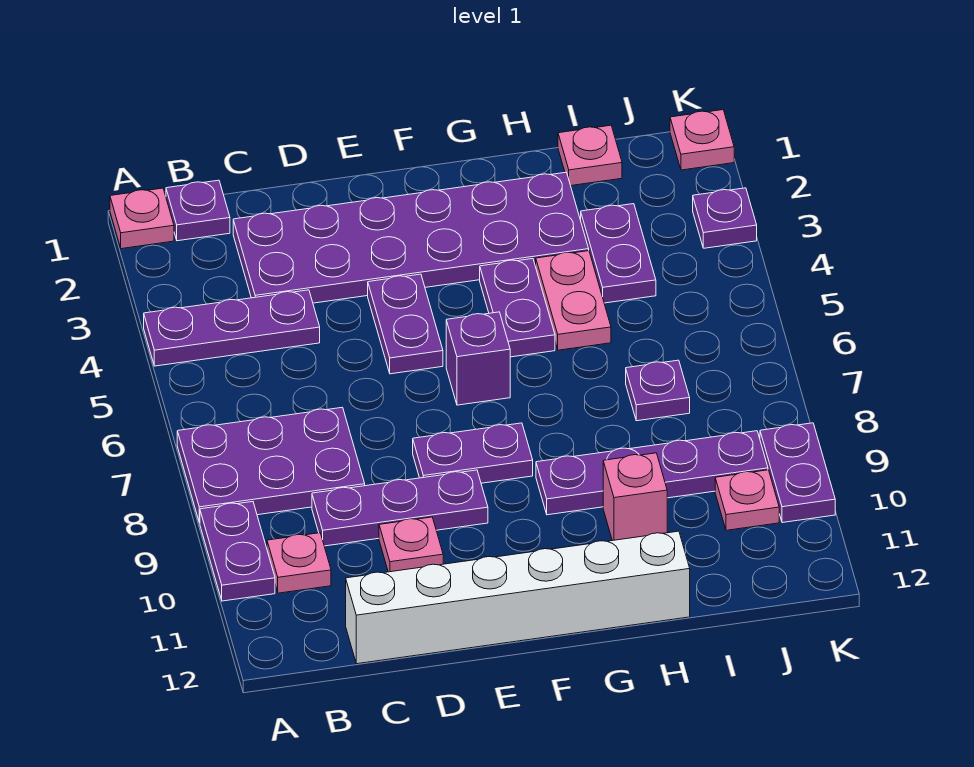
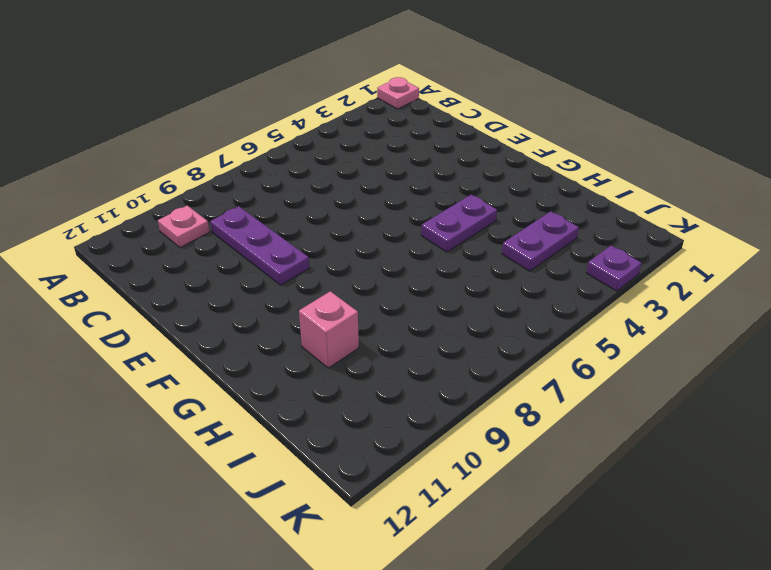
none -> purple 1x3 plate [144,290,320,366]
none -> purple 2x3 plate [177,407,365,523]
none -> purple 1x2 plate [200,502,275,601]

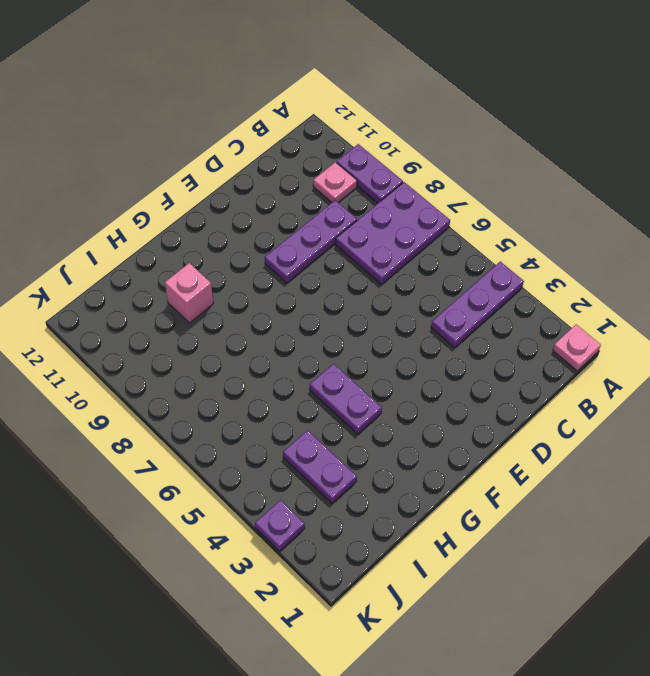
none -> purple 1x1 plate [166,180,230,241]
none -> purple 2x6 plate [233,172,589,303]
none -> white 1x6 brick [346,531,690,664]

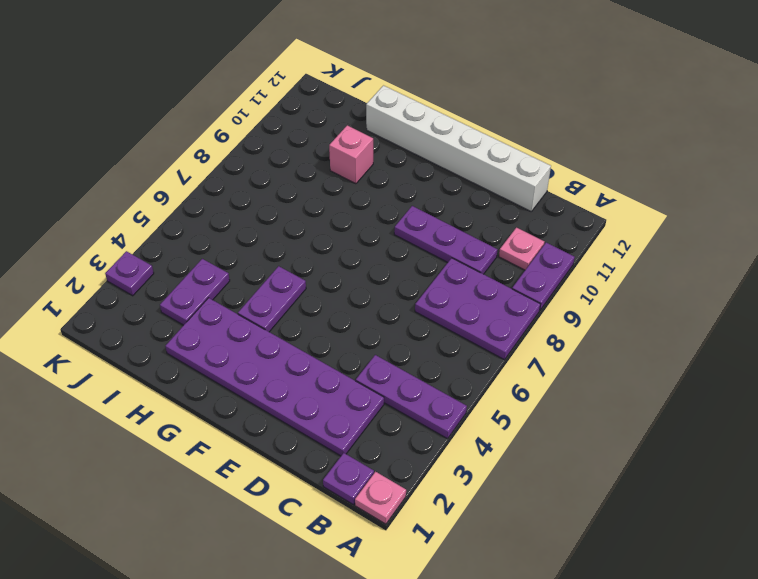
none -> pink 1x1 plate [379,517,443,572]
none -> purple 1x2 plate [368,274,443,374]
none -> purple 1x2 plate [413,423,533,483]

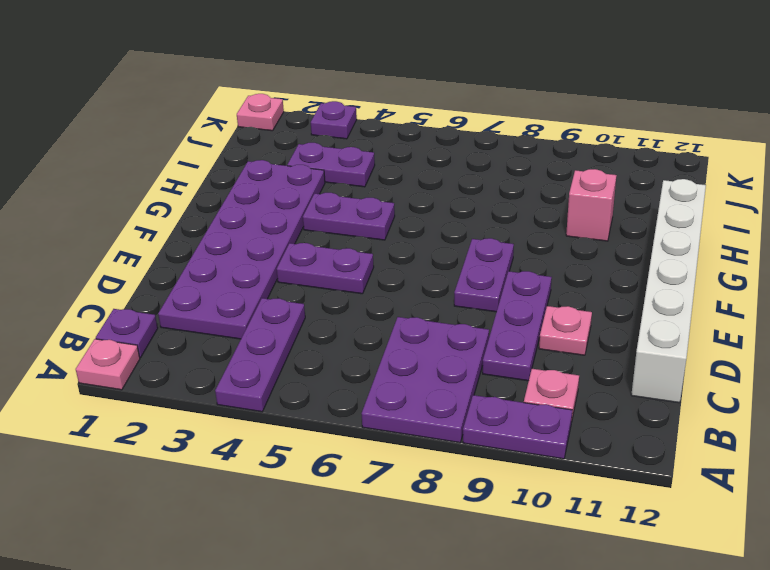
none -> purple 1x1 brick [446,312,510,405]
none -> purple 1x4 plate [536,431,768,515]
none -> pink 1x2 plate [536,251,611,350]

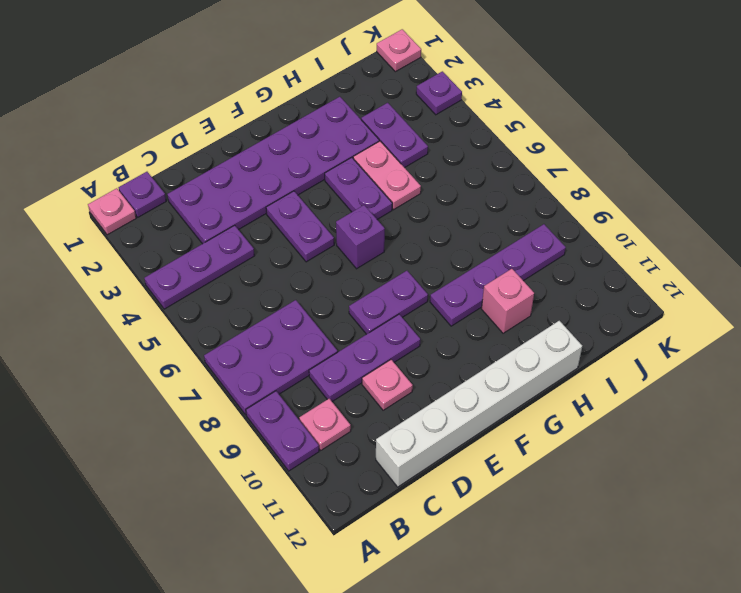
none -> pink 1x1 plate [558,125,622,186]
none -> purple 1x1 plate [626,360,690,421]
none -> pink 1x1 plate [715,470,779,530]

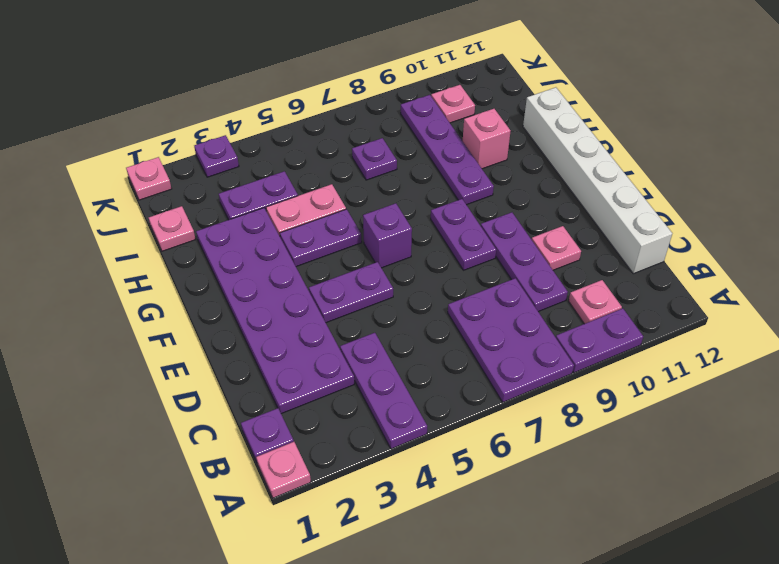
none -> purple 1x2 plate [760,423,835,523]

